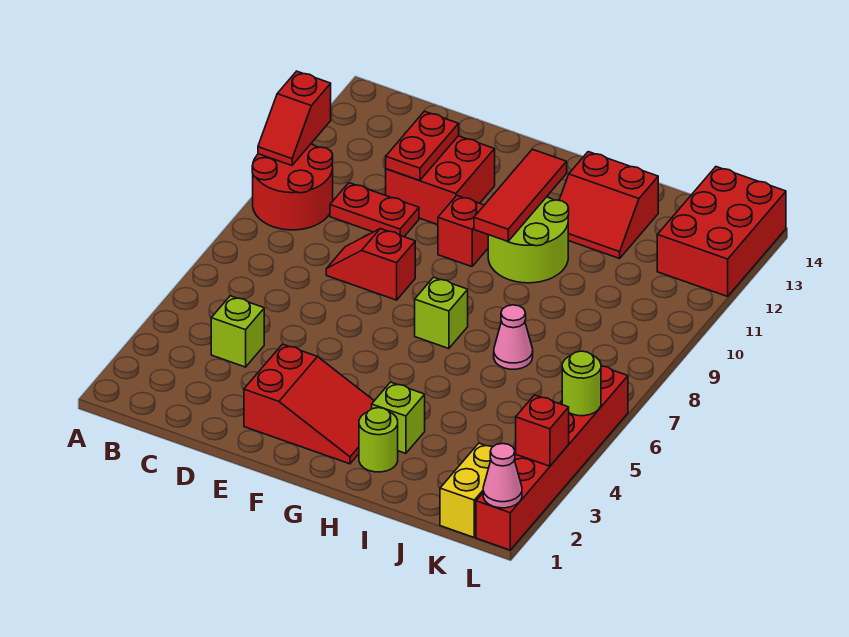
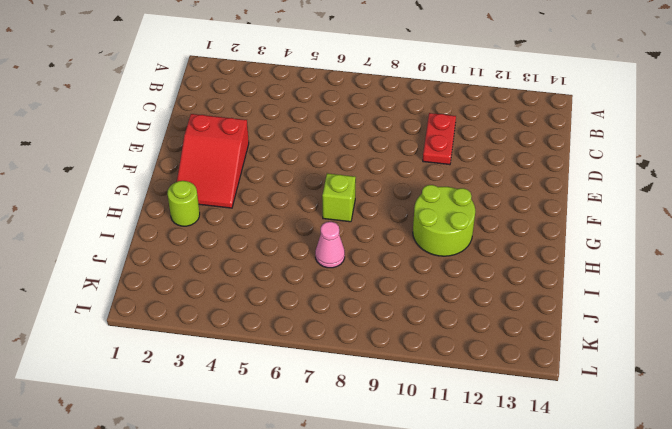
none -> red 2x2 round brick [252,144,333,230]
none -> lime 1x1 brick [211,296,264,367]
none -> red 1x2 slope [326,229,415,300]

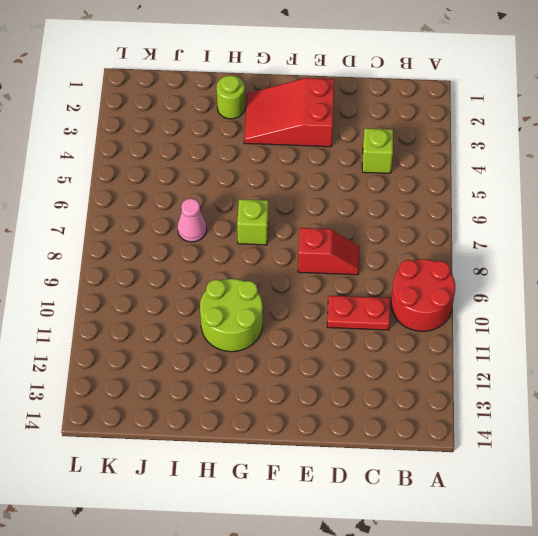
none -> red 2x2 brick [386,136,495,225]
none -> red 1x1 brick [438,196,488,267]
none -> lime 1x1 brick [372,382,425,453]

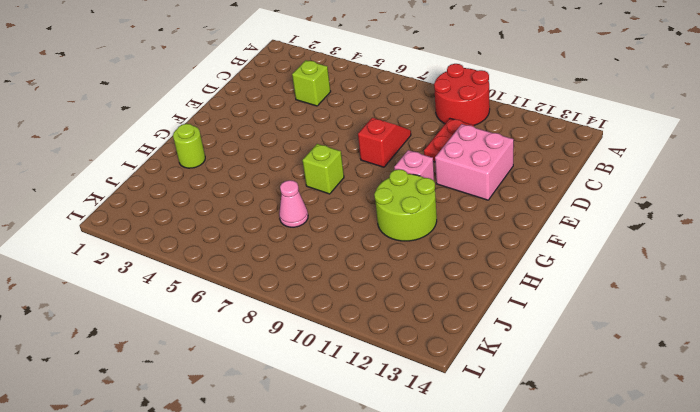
pink 2x2 brick [435,124,514,200] -> red 2x2 brick [386,136,495,225]
pink 1x1 brick [394,150,434,180] -> red 1x1 brick [438,196,488,267]
none -> red 2x3 slope [244,344,374,464]
none -> lime 1x1 brick [372,382,425,453]
none -> red 2x2 slope [559,152,658,258]

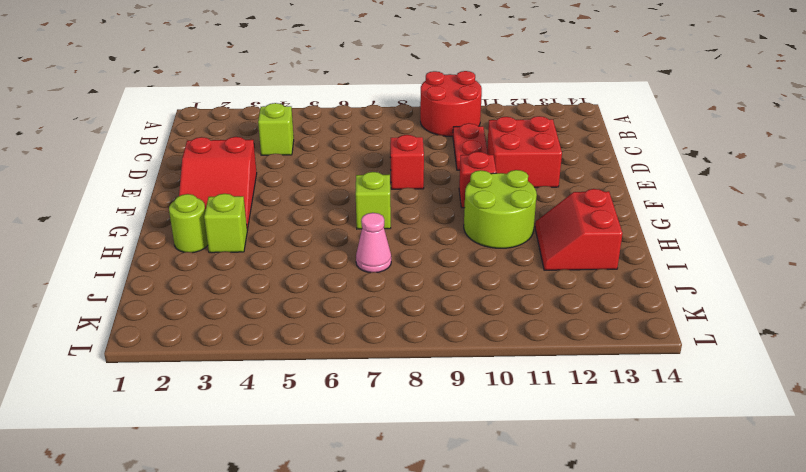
none -> yellow 1x2 brick [440,443,492,537]
none -> red 2x3 brick [657,167,786,296]
none -> red 1x6 brick [476,366,628,550]

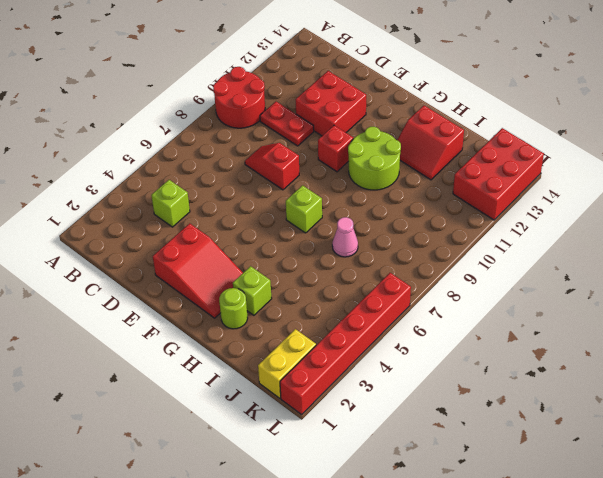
none -> red 1x2 slope [258,71,331,165]
none -> red 1x2 plate [386,111,459,181]
none -> red 1x3 tile [474,149,567,242]

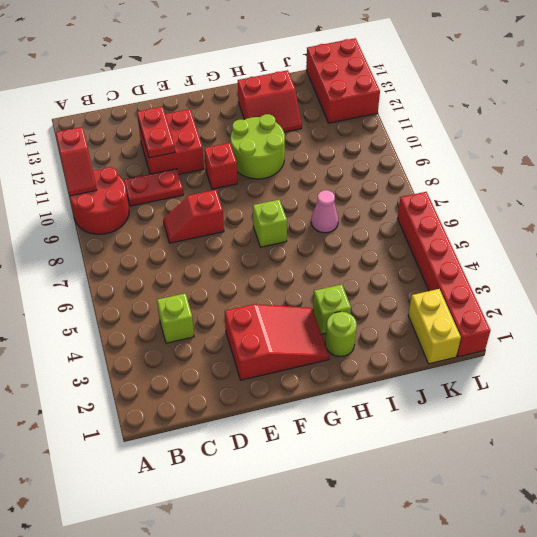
none -> red 1x3 tile [474,149,567,242]
none -> pink 1x1 cone [483,443,522,508]
none -> red 1x1 brick [516,395,569,466]

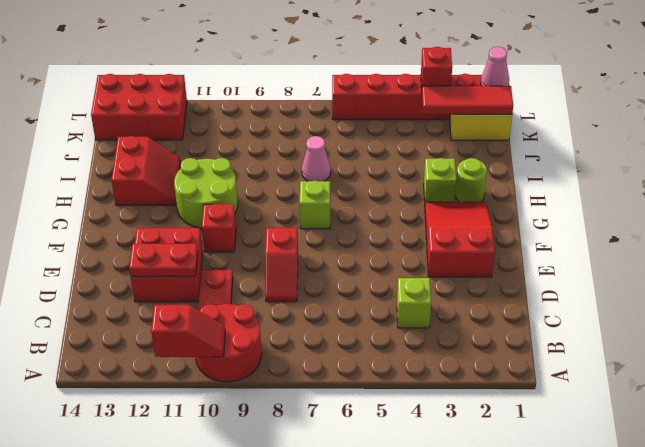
red 1x3 tile [422,86,513,114] -> red 1x3 tile moved to [474,149,567,242]
none -> lime 1x1 round brick [562,351,601,416]

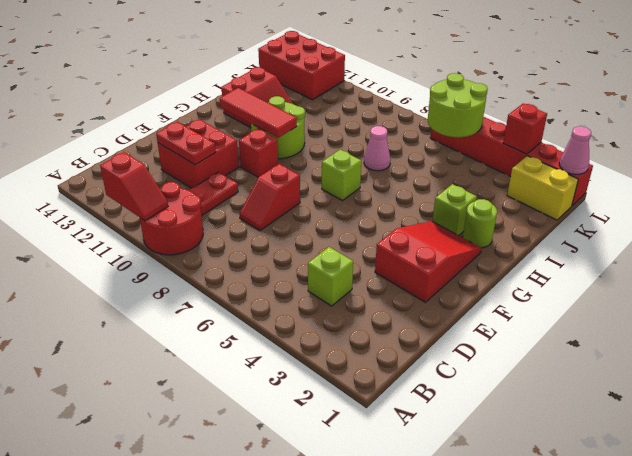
lime 2x2 round brick [428,73,488,137] -> lime 1x1 round brick [562,351,601,416]

